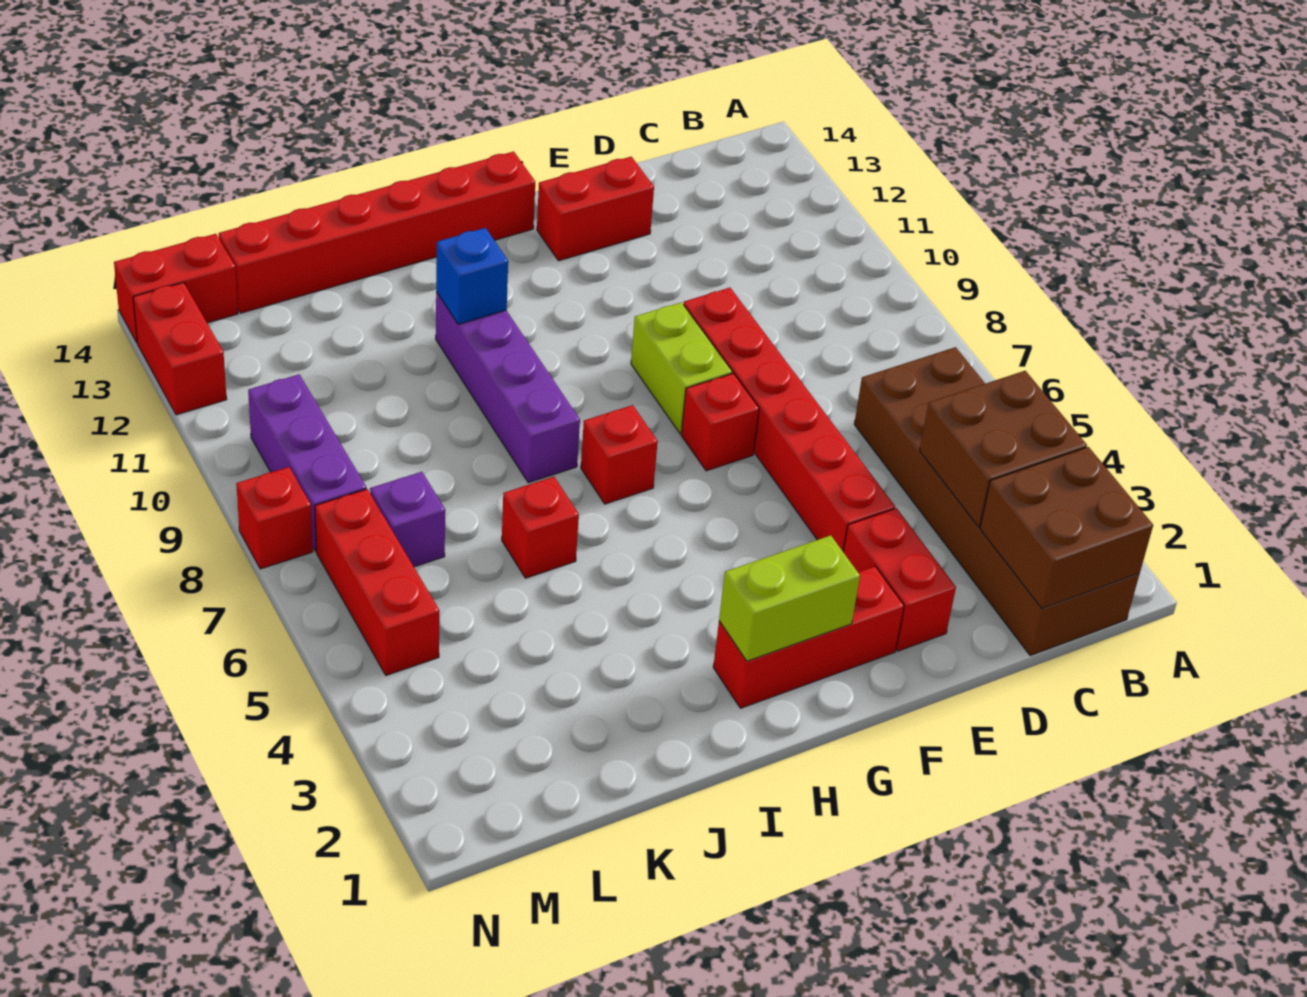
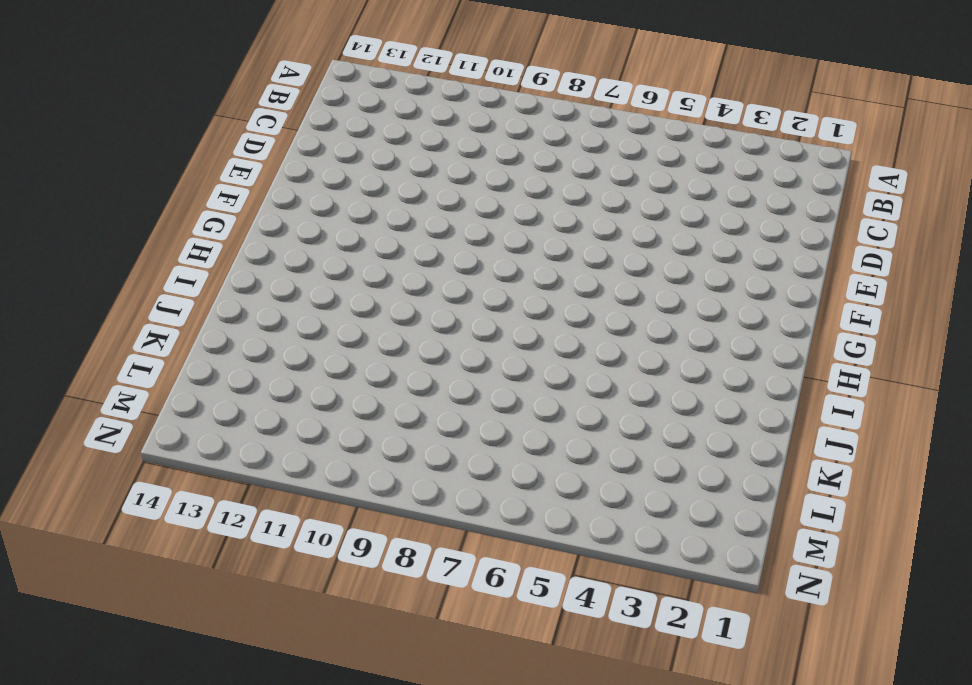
none -> brown 2x6 brick [854,347,1139,656]
none -> red 1x2 brick [843,508,956,651]
none -> red 1x6 brick [684,288,895,552]

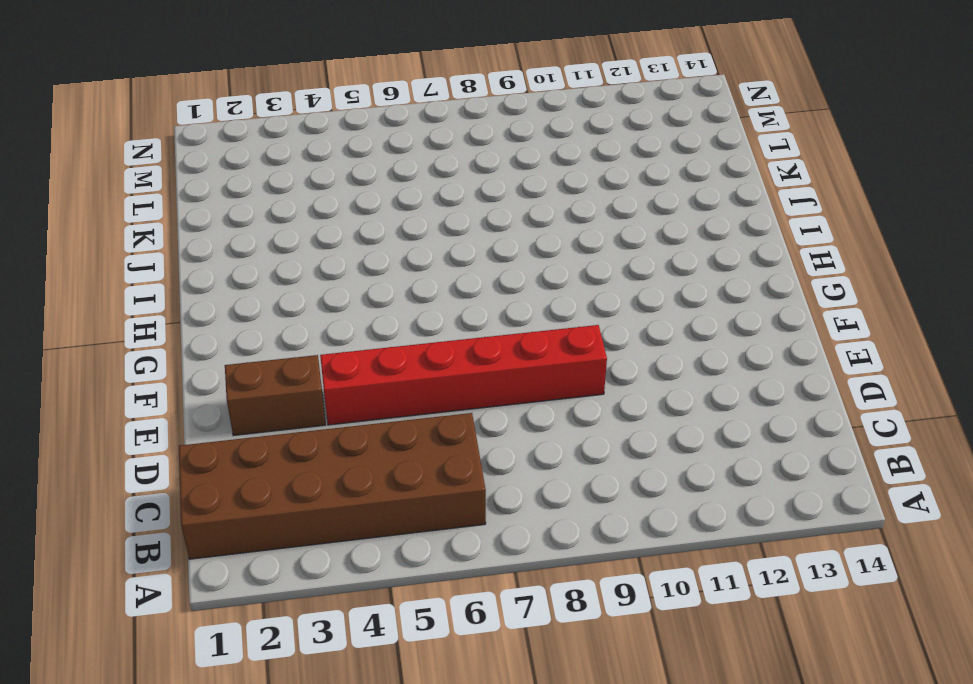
brown 1x2 brick [225,355,325,436] -> red 1x2 brick [843,508,956,651]
none -> red 1x2 brick [537,157,654,261]
none -> red 1x3 brick [713,566,904,708]
none -> red 1x1 brick [681,373,759,471]

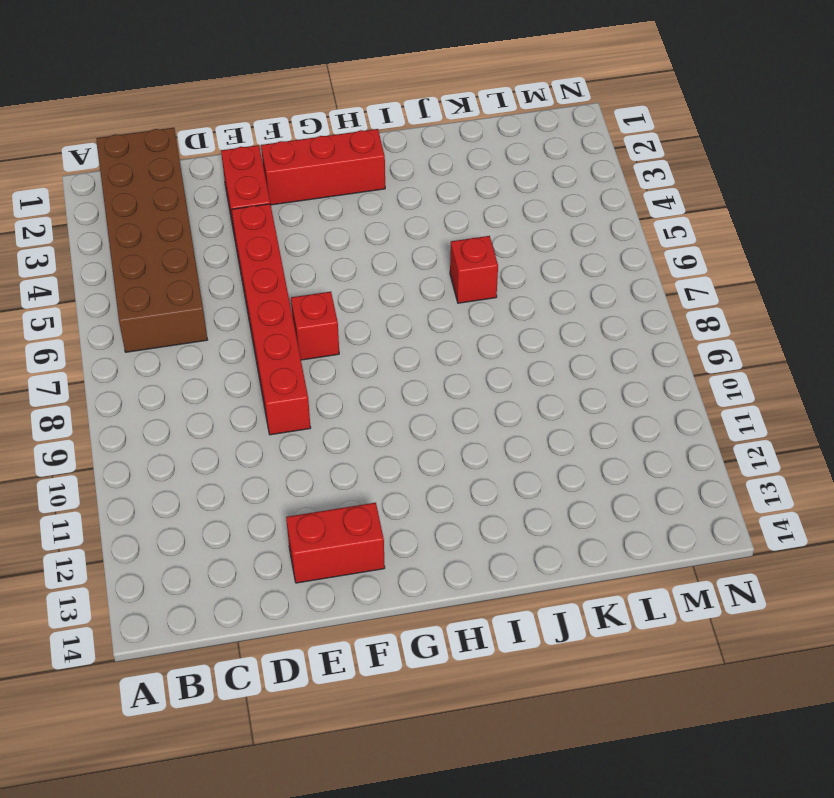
none -> lime 1x2 brick [631,302,732,434]
none -> red 1x6 brick [219,152,535,313]
none -> red 1x1 brick [581,405,658,504]

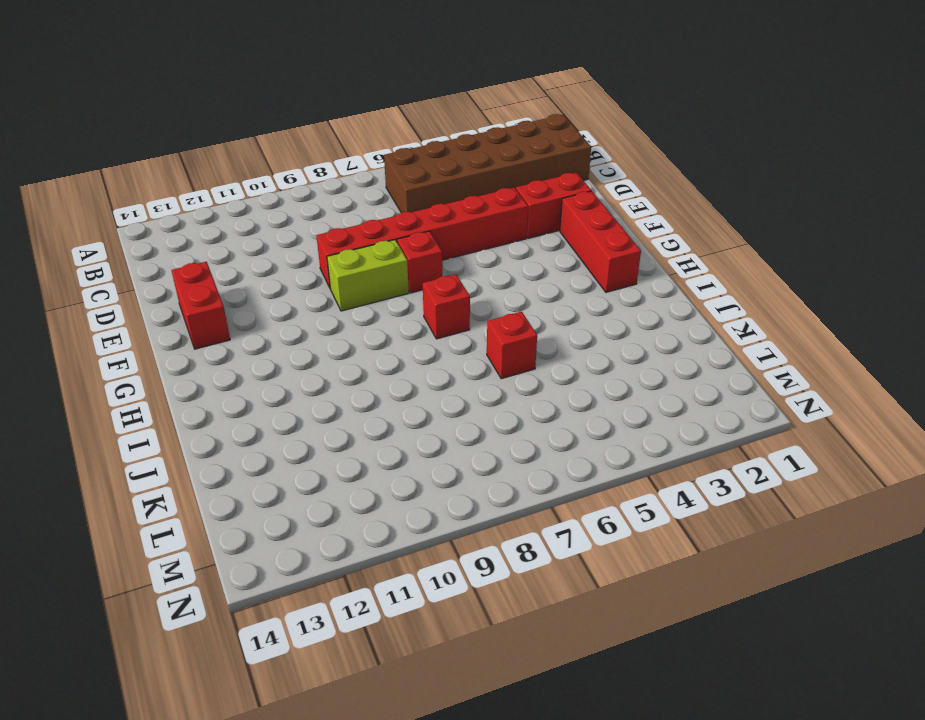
none -> red 1x6 brick [219,152,535,313]
none -> purple 1x4 brick [436,292,580,483]
none -> purple 1x1 brick [370,472,445,567]

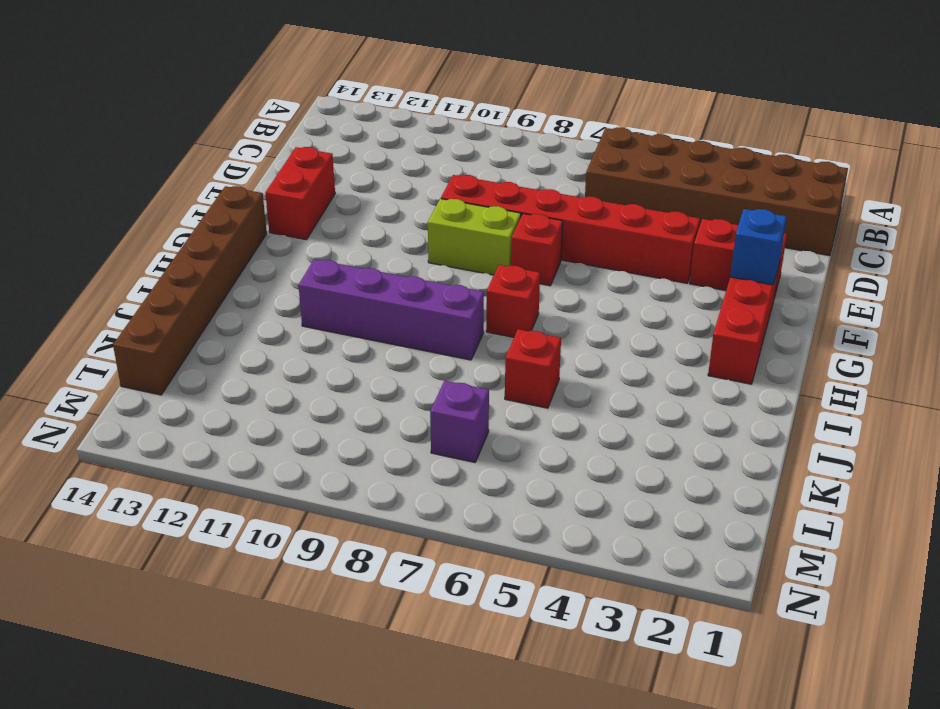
blue 1x1 brick [730,209,787,285] -> blue 1x1 brick moved to [436,228,508,324]
brown 1x6 brick [113,186,267,395] -> red 1x6 brick [219,152,535,313]
none -> red 1x3 brick [315,489,440,675]
none -> purple 1x3 brick [248,374,366,551]
none -> red 1x2 brick [114,234,238,342]

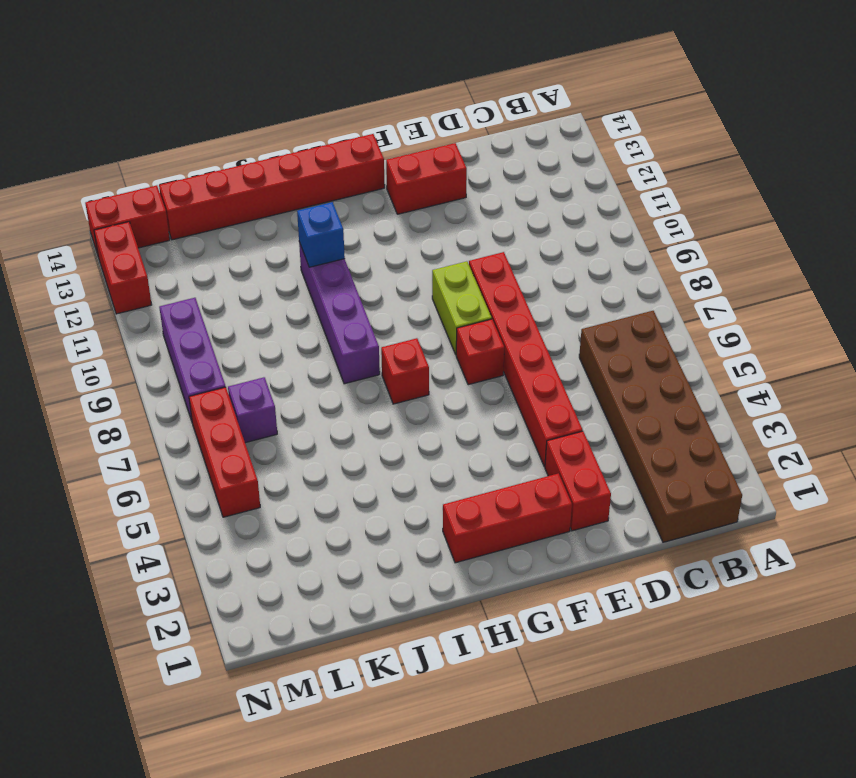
none -> red 1x1 brick [502,477,579,578]
none -> red 1x1 brick [236,467,313,569]
none -> brown 2x2 brick [980,447,1153,609]

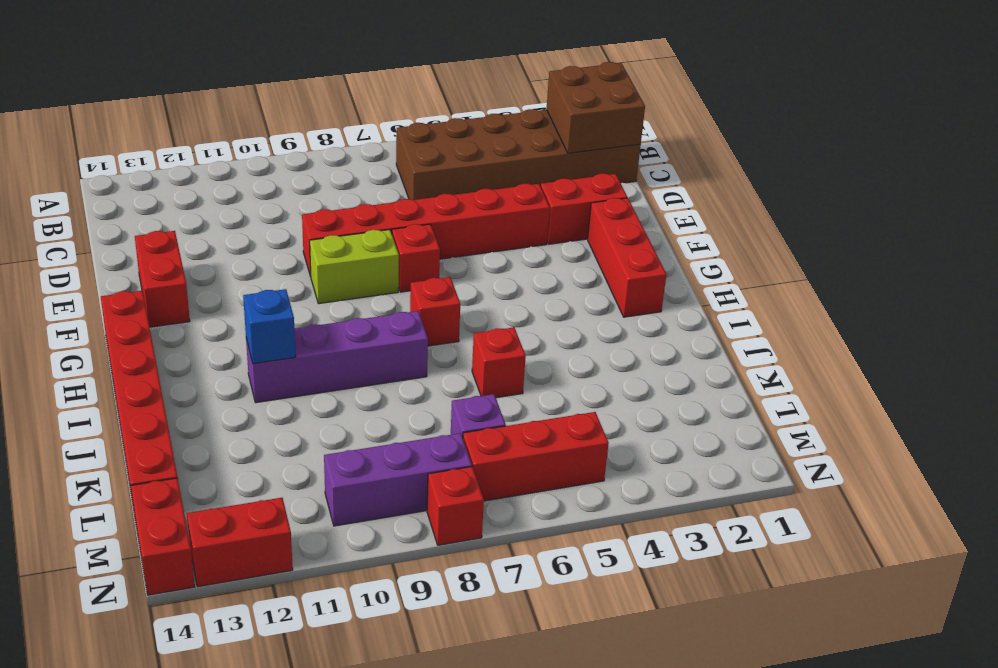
none -> brown 2x2 brick [920,371,1087,527]
none -> lime 1x2 brick [719,535,860,661]

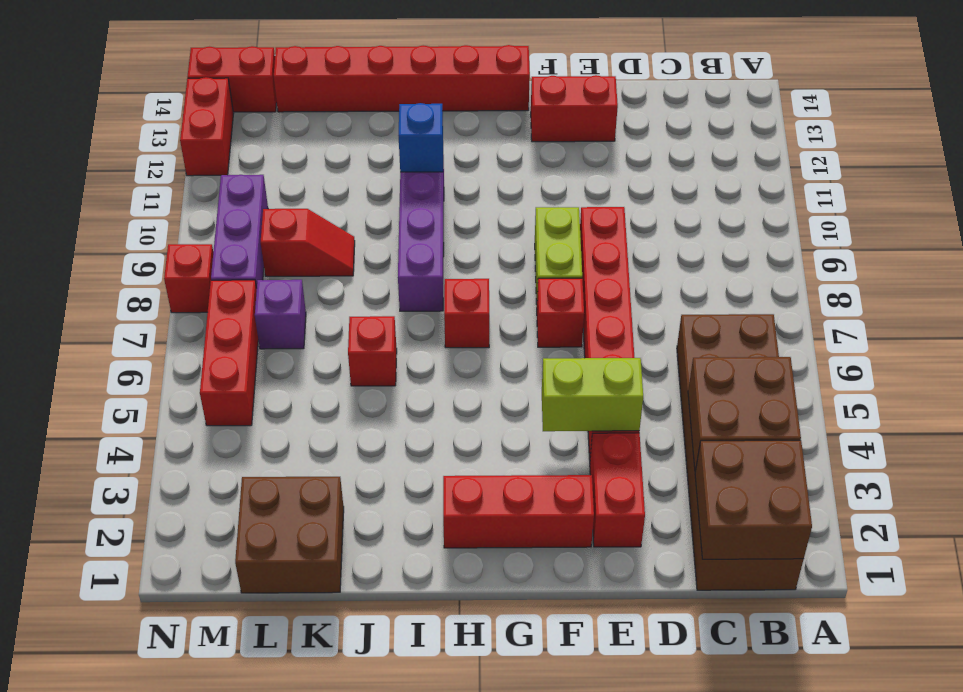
lime 1x2 brick [542,358,643,431] -> lime 1x2 brick moved to [719,535,860,661]
brown 2x2 brick [235,477,344,593] -> none
red 1x2 slope [261,209,355,276] -> none

